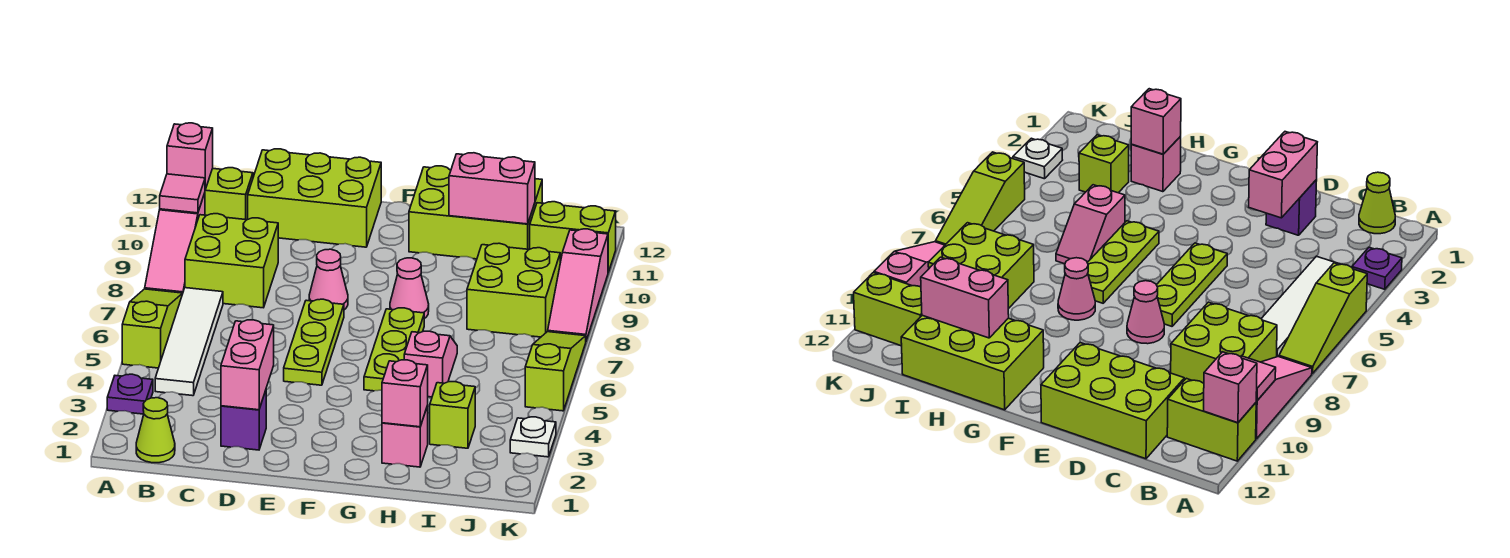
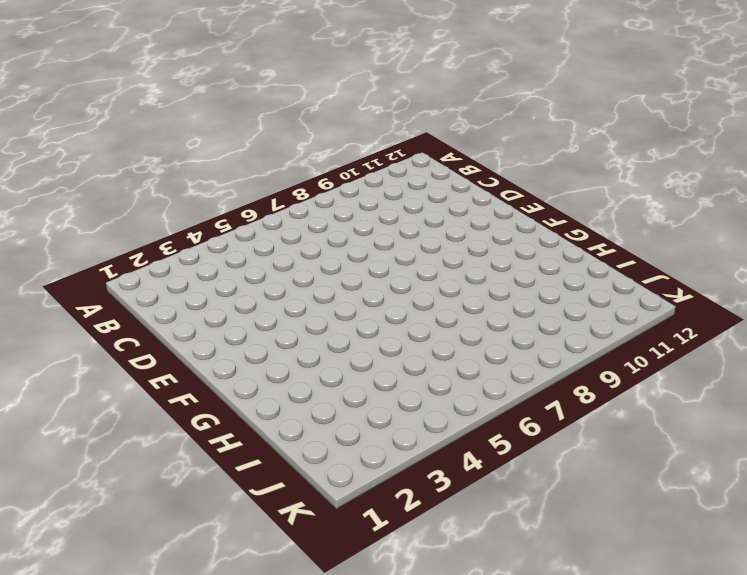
none -> purple 1x1 plate [107,374,153,414]
none -> lime 1x3 slope [122,289,183,368]
none -> pink 1x3 slope [145,193,205,293]

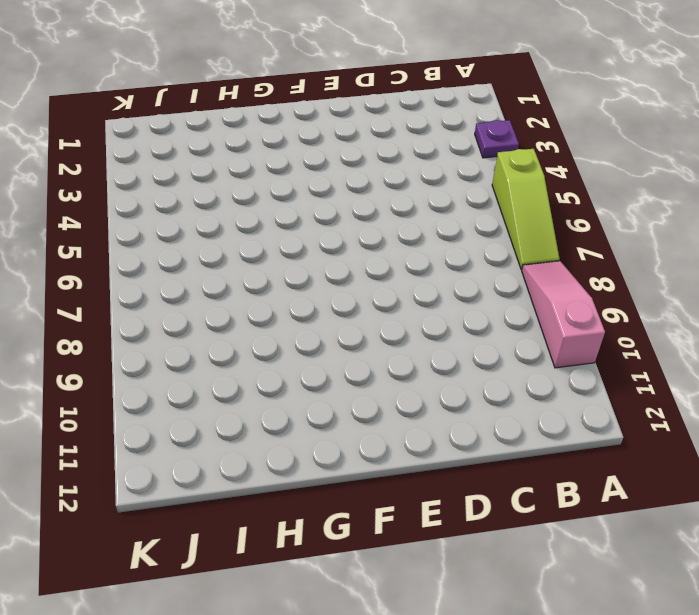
none -> lime 1x2 brick [205,168,253,220]
none -> lime 1x1 cone [136,398,175,463]
none -> white 1x4 tile [155,288,223,396]

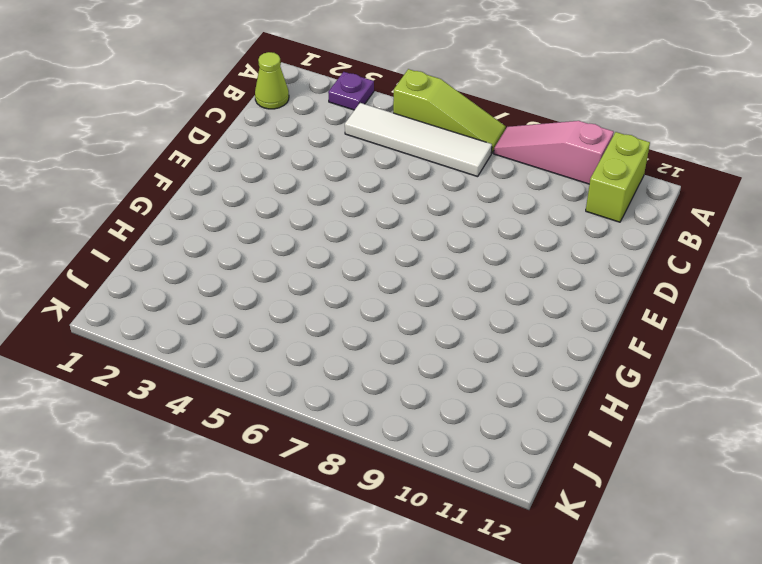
none -> lime 2x2 brick [185,214,278,308]
none -> lime 2x3 brick [248,149,381,247]
none -> purple 1x1 brick [221,391,266,450]

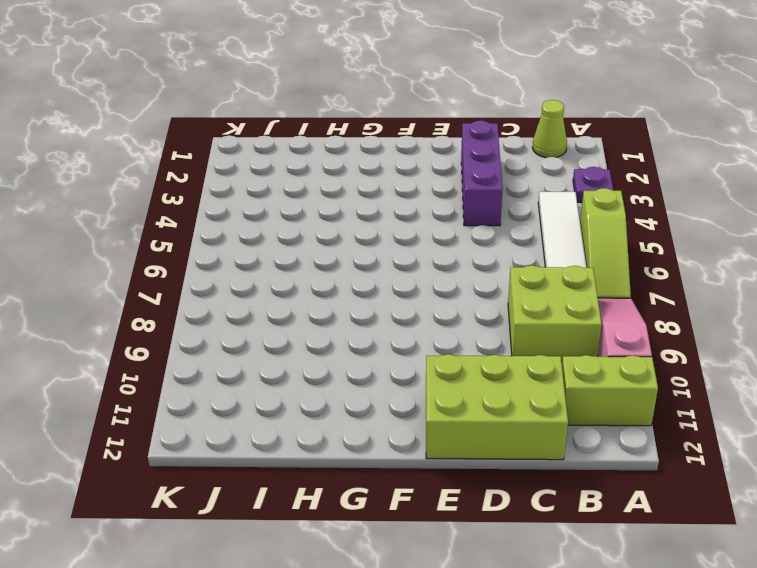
purple 1x3 brick [461,120,503,226] -> purple 1x1 brick [221,391,266,450]
none -> lime 1x3 plate [284,299,344,385]
none -> pink 1x1 cone [309,249,348,310]
none -> lime 1x3 plate [364,308,424,391]

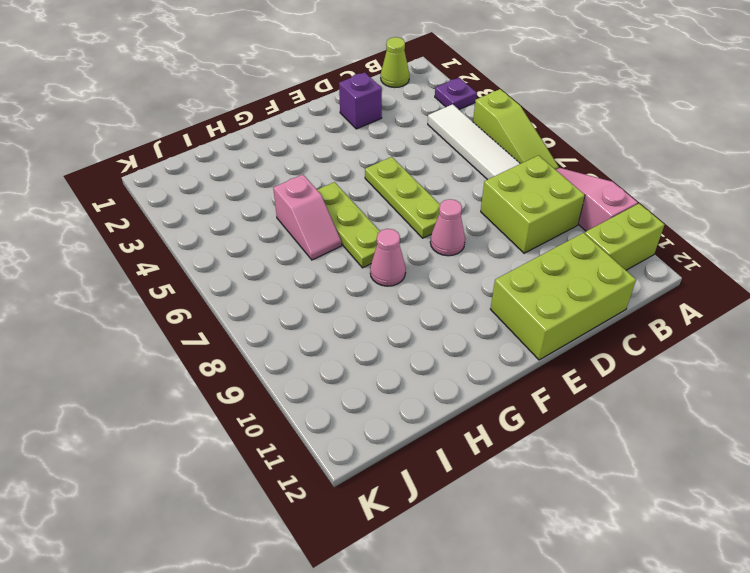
none -> lime 2x3 brick [409,166,542,259]
none -> pink 1x1 brick [382,406,428,467]
none -> lime 1x1 brick [430,382,475,448]

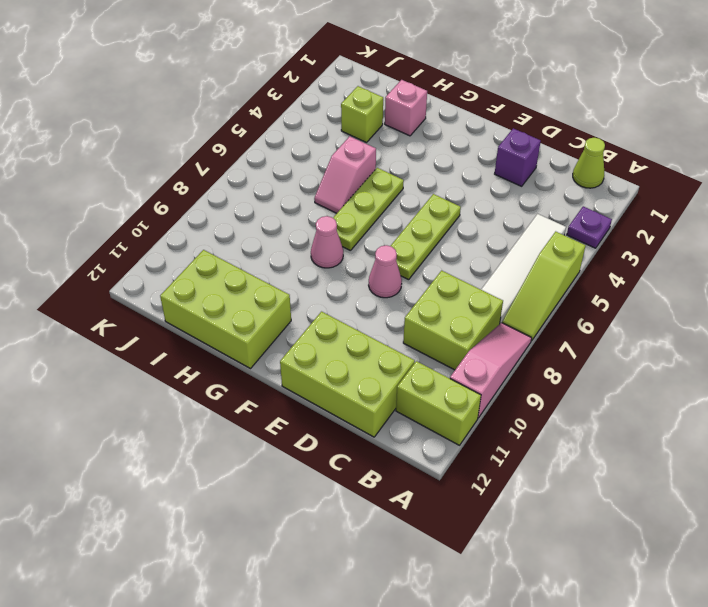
none -> lime 2x2 brick [467,243,560,337]
none -> lime 1x2 brick [530,202,616,272]
none -> white 1x1 plate [510,417,556,457]

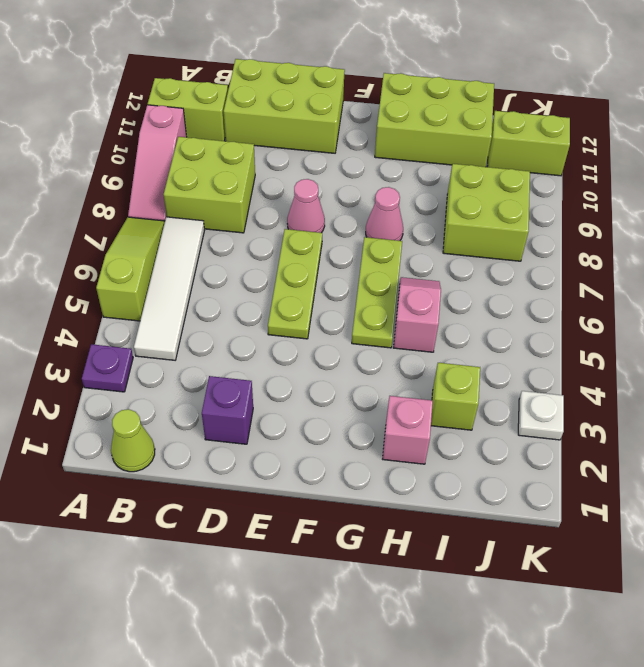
none -> lime 1x3 slope [525,332,586,411]
none -> pink 1x3 slope [548,229,608,341]
none -> pink 1x1 tile [160,174,205,213]

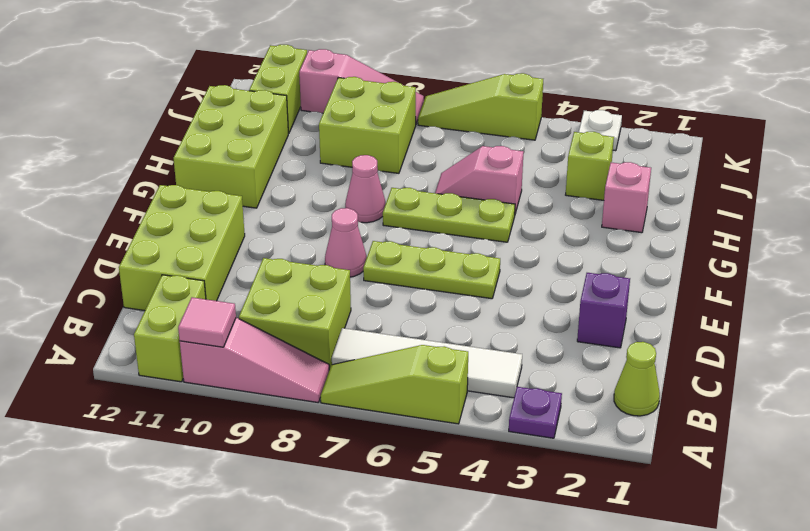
none -> pink 1x1 brick [167,123,213,189]
none -> pink 1x2 brick [221,320,274,410]
none -> pink 1x1 brick [382,360,428,427]

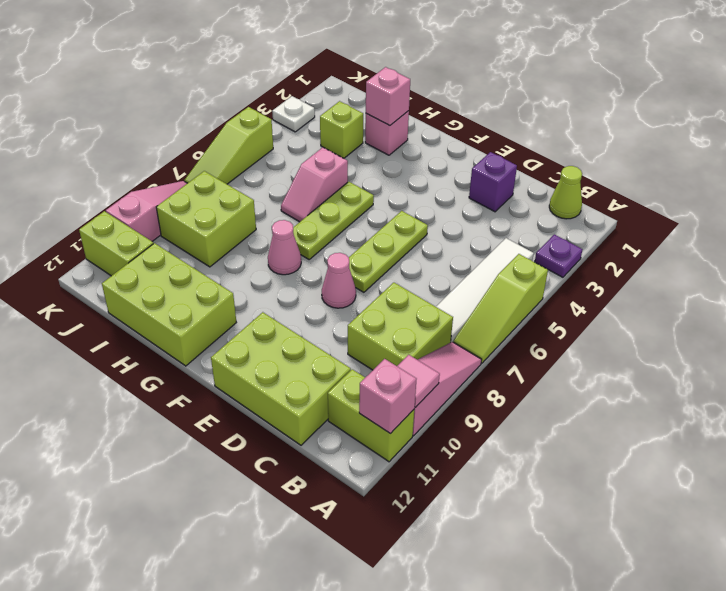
none -> pink 1x2 brick [221,320,274,410]
none -> pink 1x2 brick [449,153,535,224]

